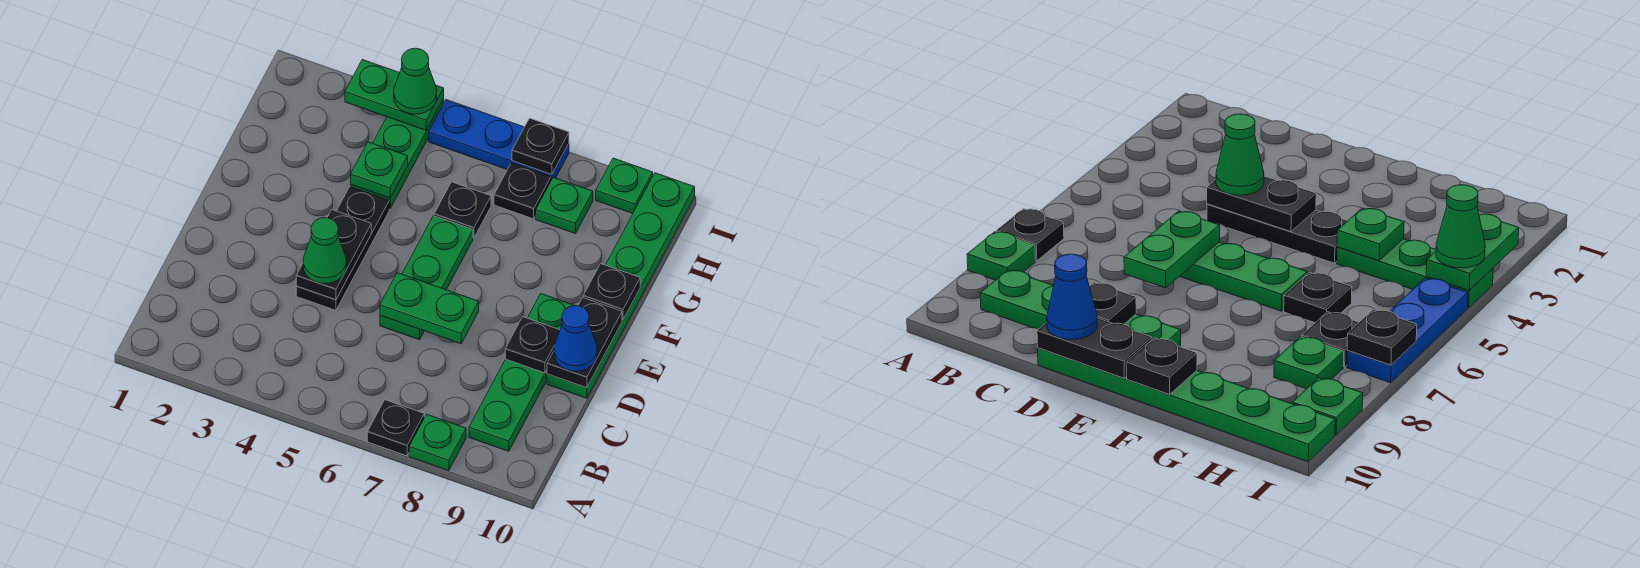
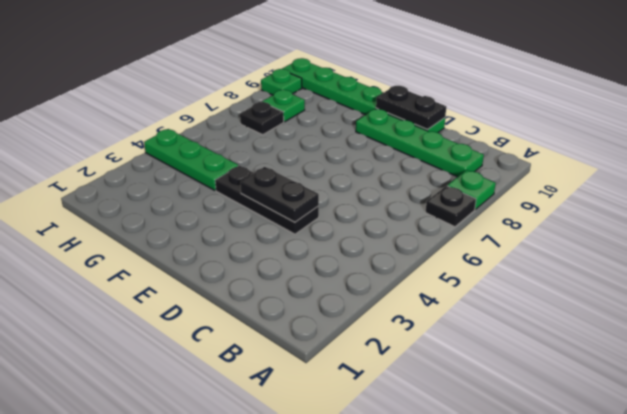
none -> green 1x3 plate [380,216,473,340]
none -> black 1x1 plate [434,182,491,238]
none -> blue 1x3 plate [429,100,569,180]

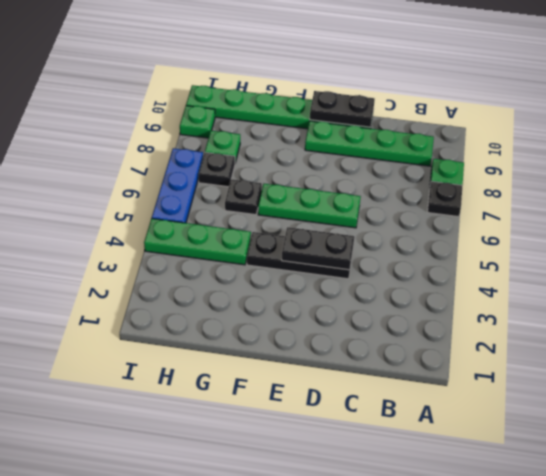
none -> green 1x2 plate [380,273,479,343]
none -> black 1x1 plate [505,317,560,373]
none -> black 1x1 plate [583,264,640,320]

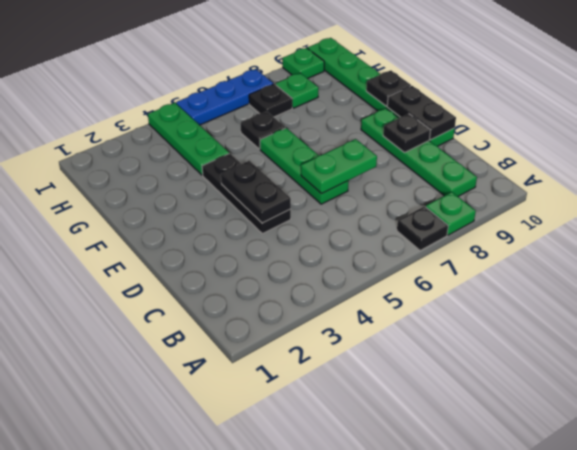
none -> green 1x1 plate [351,142,408,198]
none -> green 1x2 plate [345,60,444,130]
none -> black 1x1 plate [512,118,569,175]

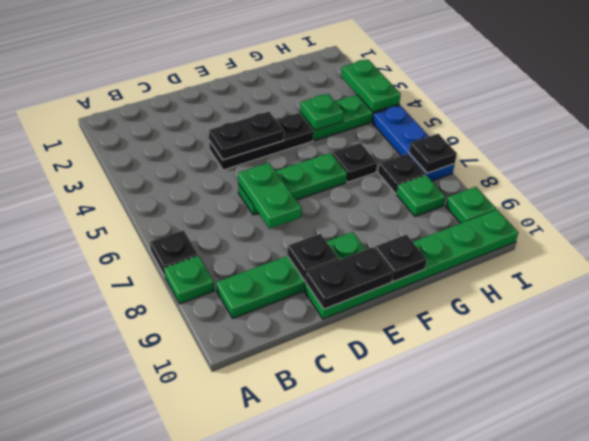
none -> green 1x1 cone [303,218,346,284]
none -> blue 1x1 cone [554,306,597,371]
none -> green 1x1 cone [394,48,437,114]

